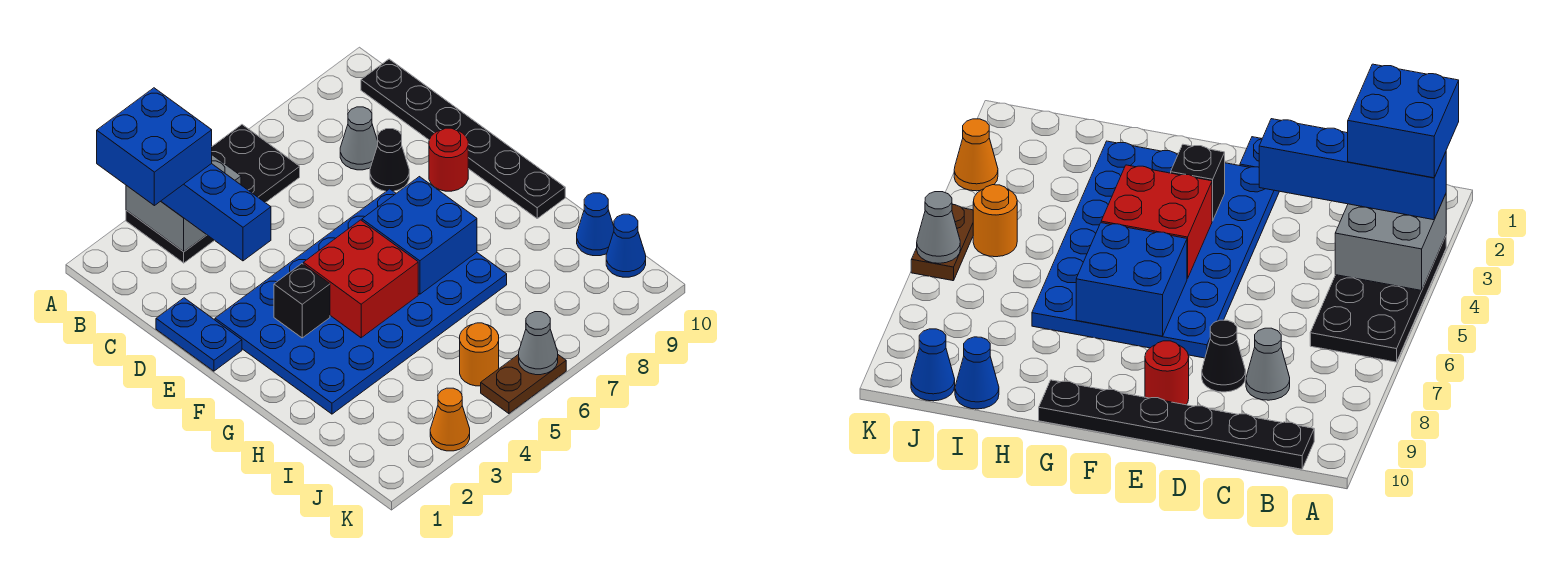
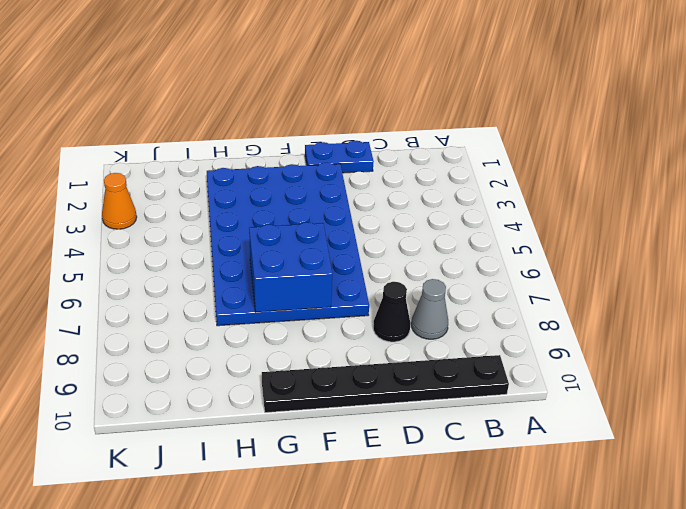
none -> black 2x4 plate [126,125,300,263]
none -> red 1x1 round brick [429,128,468,191]
none -> blue 1x1 cone [577,193,614,256]

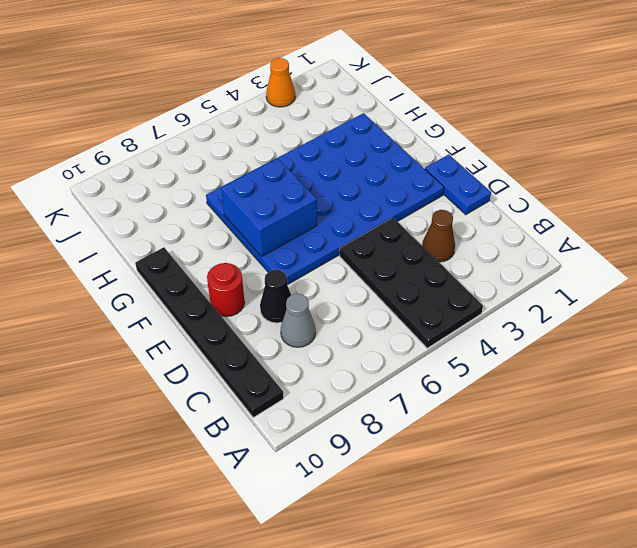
black 2x4 plate [340,218,483,348] -> black 2x4 plate turned to [126,125,300,263]
brown 1x1 cone [422,210,455,262] -> none
none -> blue 1x1 cone [577,193,614,256]
none -> orange 1x1 round brick [460,323,499,386]
none -> blue 1x1 cone [606,214,646,277]

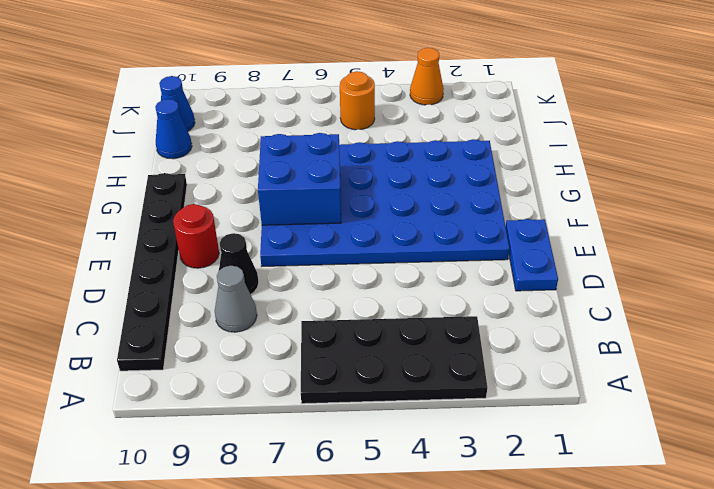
none -> brown 1x2 plate [481,354,566,414]
none -> grey 2x2 brick [126,155,241,252]
none -> black 1x1 brick [274,264,330,338]

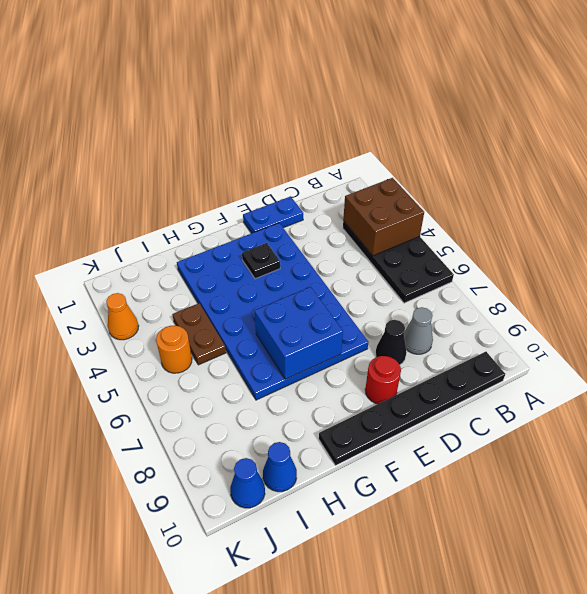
brown 2x2 brick [343,178,424,256] -> grey 2x2 brick [126,155,241,252]
black 1x1 plate [242,243,280,279] -> black 1x1 brick [274,264,330,338]
brown 1x2 plate [172,303,226,365] -> brown 1x2 plate moved to [481,354,566,414]
none -> red 2x2 brick [303,220,418,338]
none -> grey 1x1 cone [519,312,558,375]
none -> blue 1x4 brick [161,164,271,261]

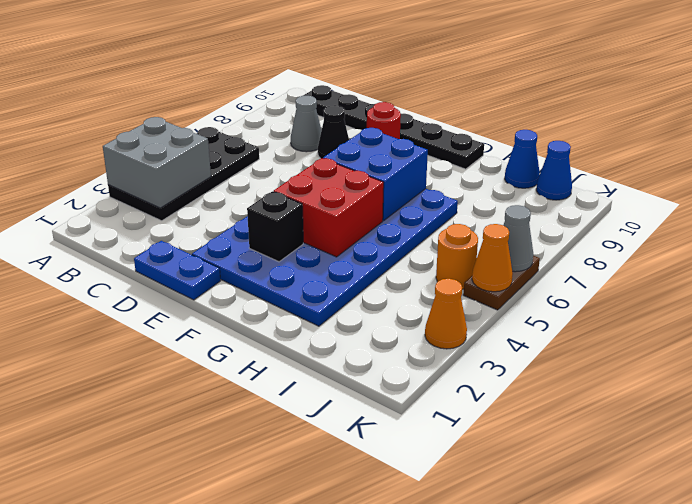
orange 1x1 cone [472,224,513,292] -> none
none -> blue 1x4 brick [161,164,271,261]
none -> blue 2x2 brick [97,88,212,206]

